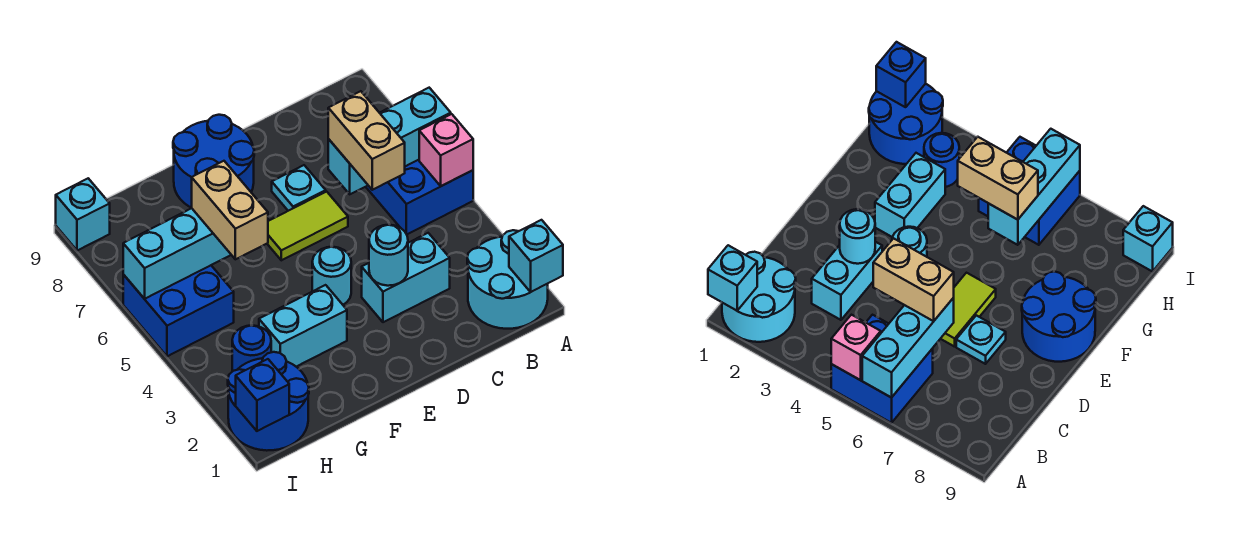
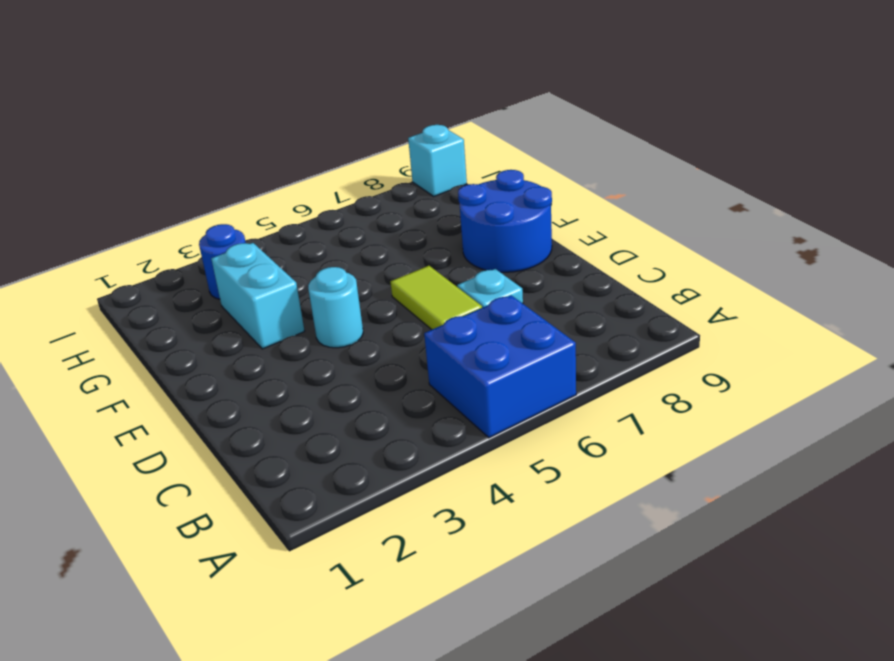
none -> cyan 2x2 round brick [467,230,548,329]
none -> cyan 1x2 brick [362,233,450,322]
none -> blue 2x2 round brick [228,352,309,451]

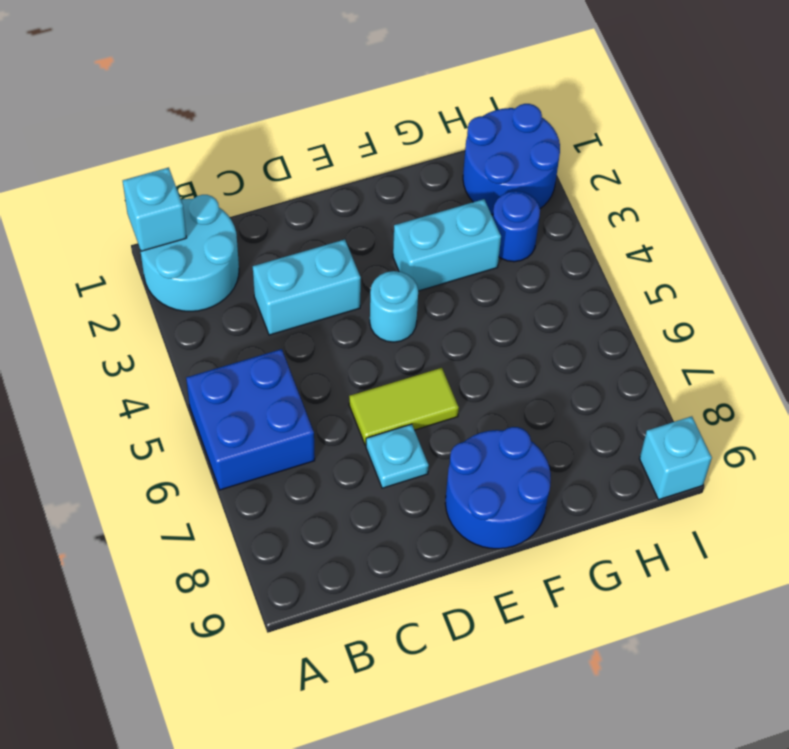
none -> blue 2x2 brick [123,265,234,356]
none -> pink 1x1 brick [419,114,473,186]
none -> cyan 1x3 brick [328,88,451,194]

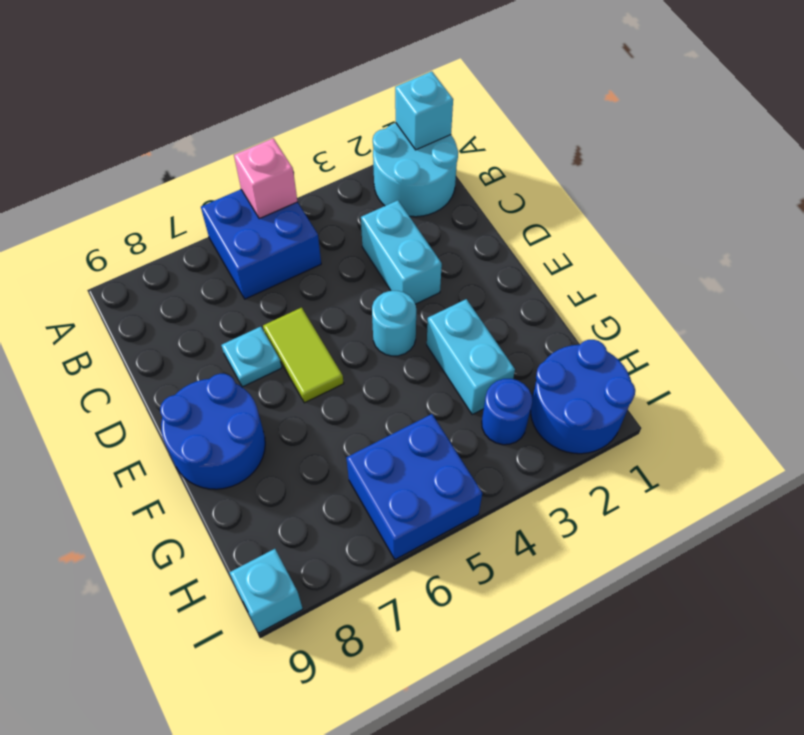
none -> cyan 1x3 brick [328,88,451,194]
none -> cyan 1x1 round brick [369,225,408,286]
none -> cyan 1x3 brick [123,208,231,299]

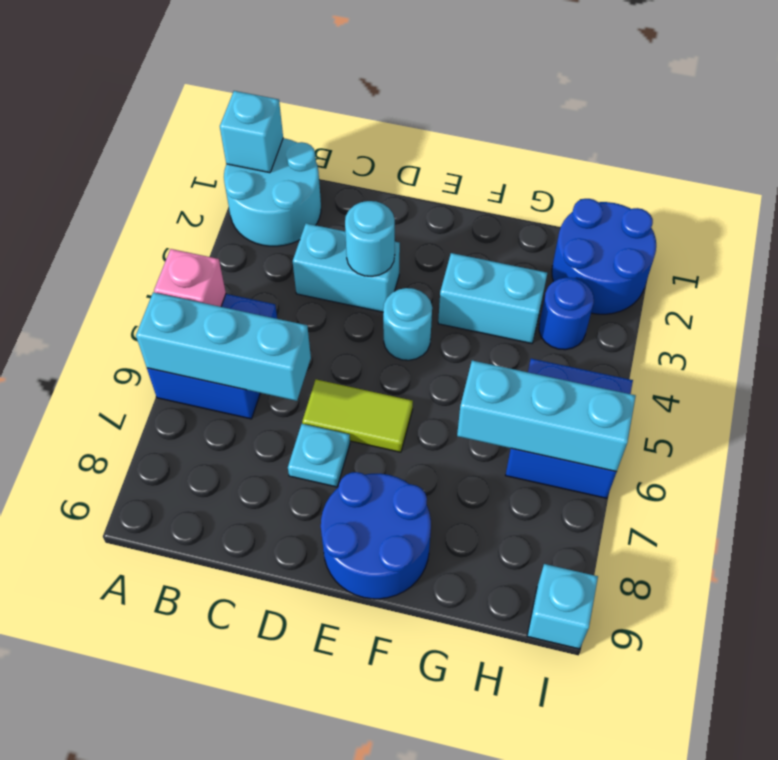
none -> blue 1x1 brick [236,359,289,431]
none -> tan 1x2 brick [328,91,405,190]
none -> tan 1x2 brick [192,161,268,259]

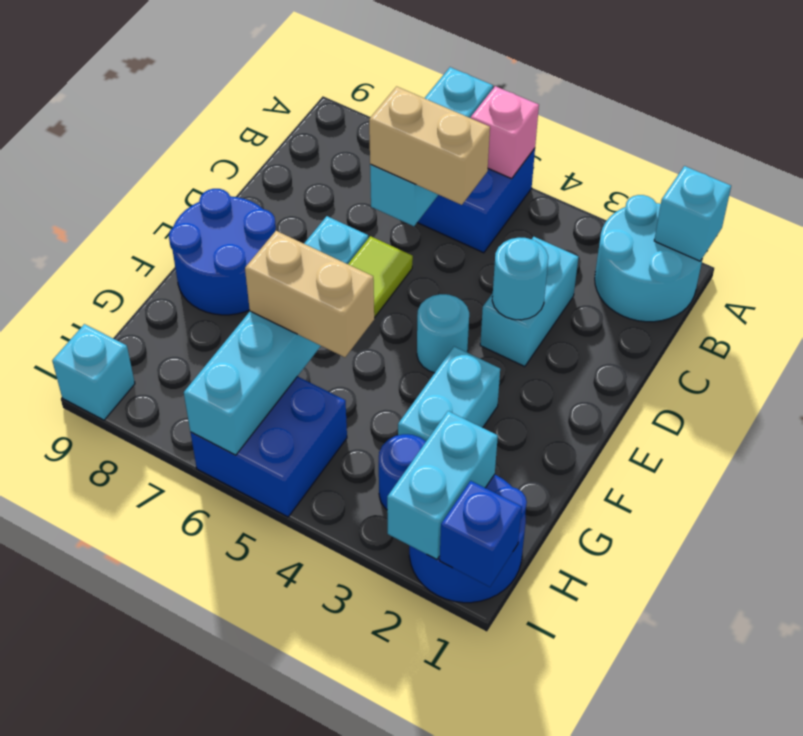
cyan 1x2 brick [387,411,498,560] -> none

